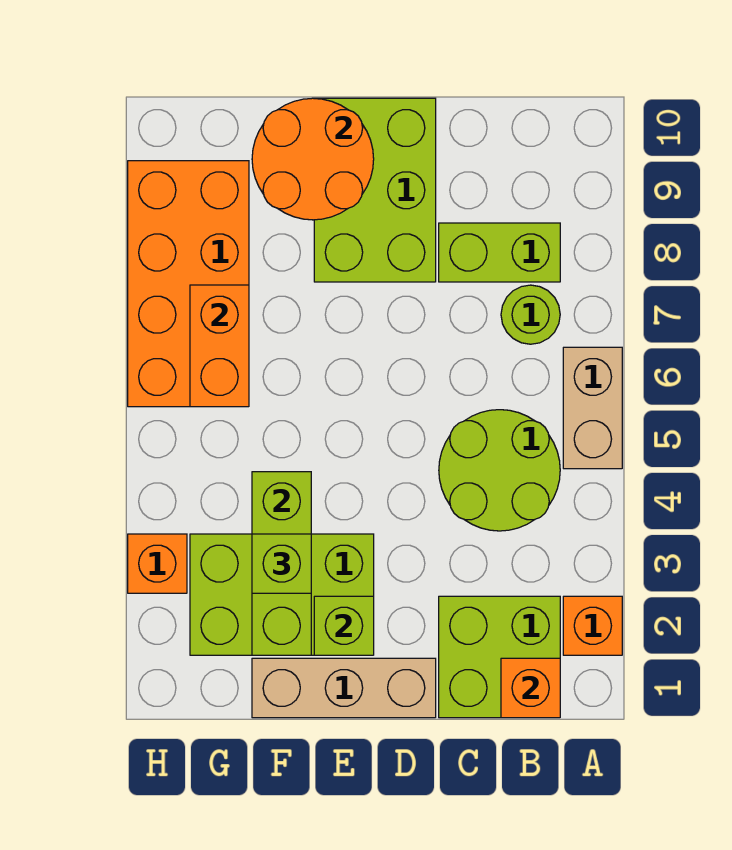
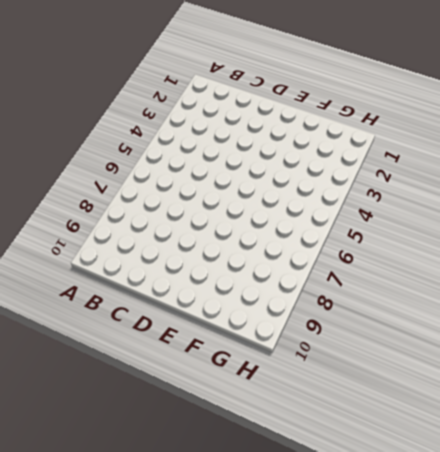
none -> orange 1x1 brick [563,596,622,655]
none -> tan 1x2 brick [563,347,622,469]
none -> lime 2x2 brick [439,596,560,718]

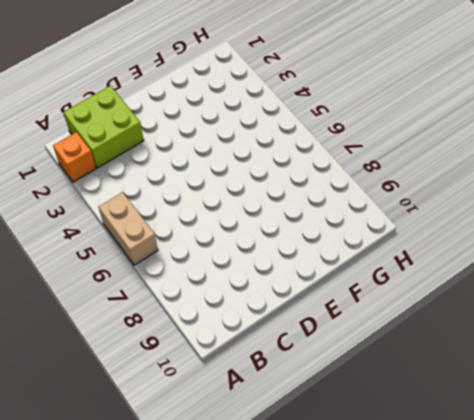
none -> lime 2x2 round brick [439,410,560,531]
none -> lime 1x1 round brick [501,285,560,344]
none -> lime 1x2 brick [439,223,560,282]

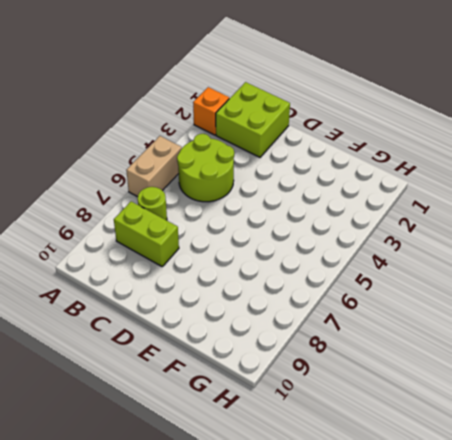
none -> tan 1x3 brick [252,658,436,718]
none -> lime 2x3 brick [314,98,436,282]
none -> lime 2x3 brick [190,534,374,655]

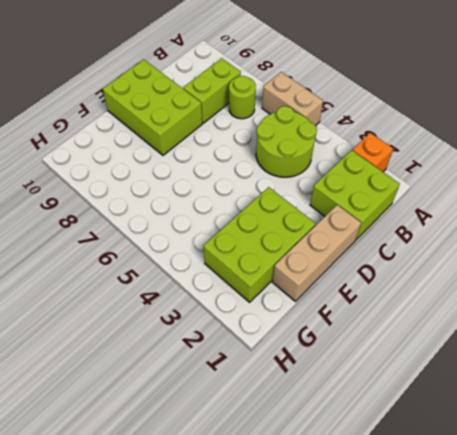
none -> orange 2x4 brick [128,161,249,407]
none -> orange 1x1 brick [128,534,187,593]
none -> orange 1x1 brick [501,658,560,718]

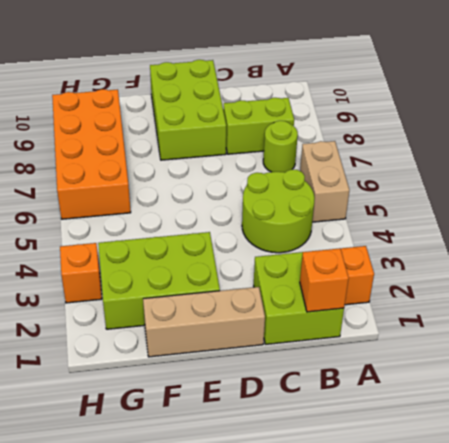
none -> lime 1x1 brick [314,596,374,655]
none -> orange 2x2 round brick [252,98,374,220]
none -> lime 1x3 brick [252,472,311,655]

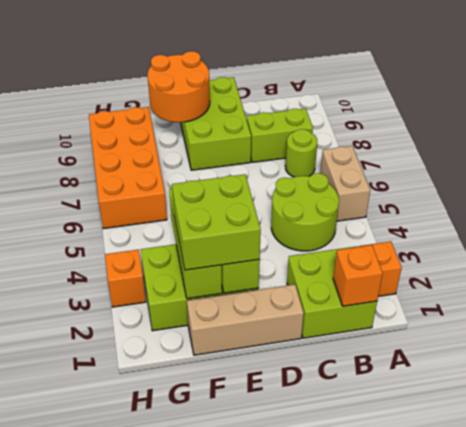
lime 2x2 brick [172,174,261,270] -> lime 1x1 brick [252,534,311,593]
none -> orange 1x2 brick [190,285,249,407]

